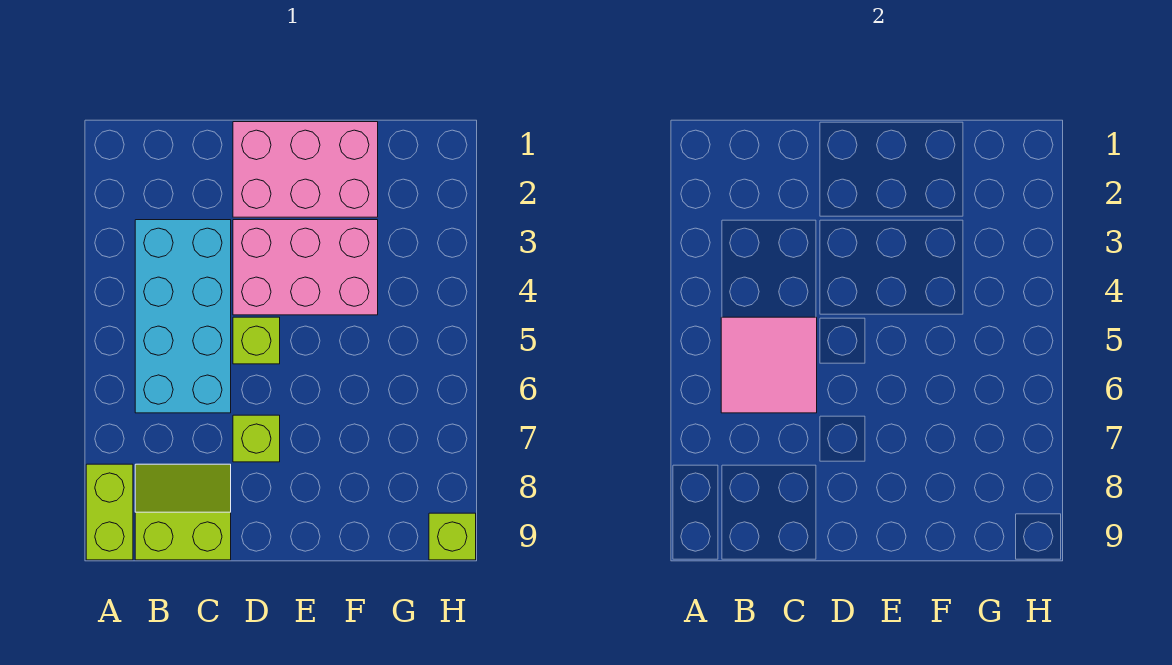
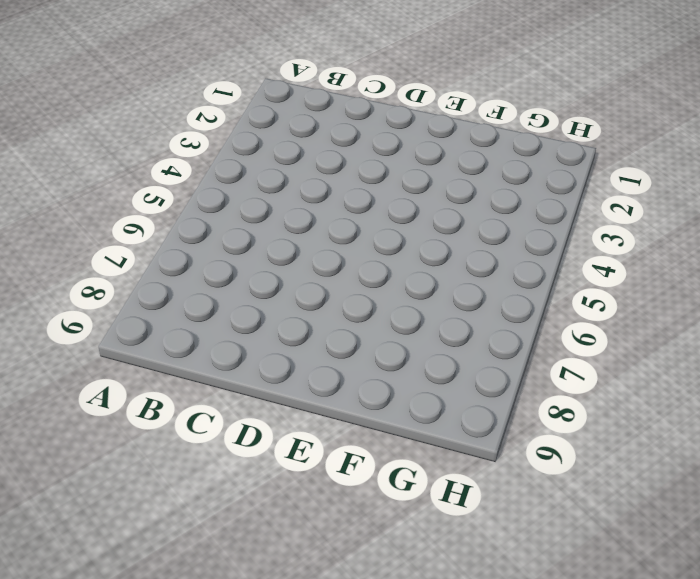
none -> lime 1x2 brick [86,464,133,560]
none -> cyan 2x4 brick [135,220,231,413]

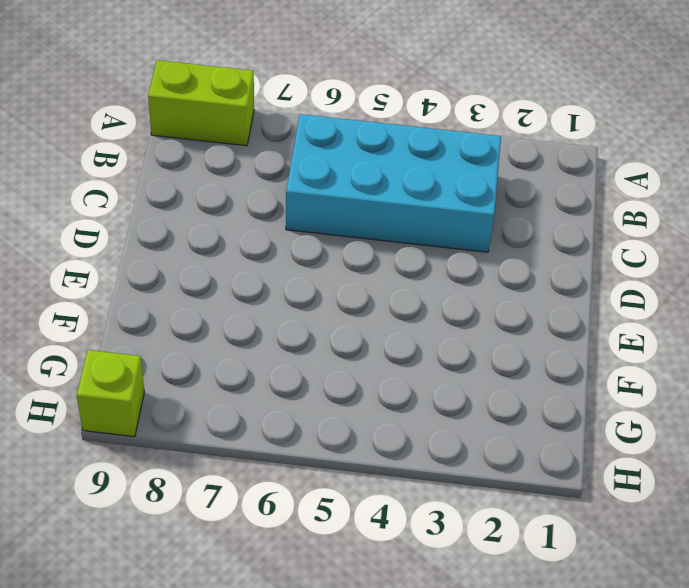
none -> lime 2x2 slope [135,464,231,560]
none -> pink 2x3 brick [233,122,378,217]

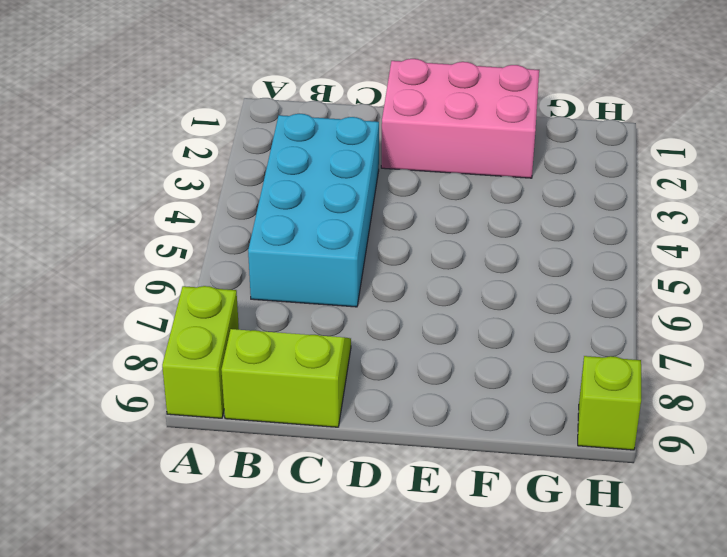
none -> pink 2x3 brick [233,220,378,315]
none -> lime 1x1 brick [233,317,280,364]

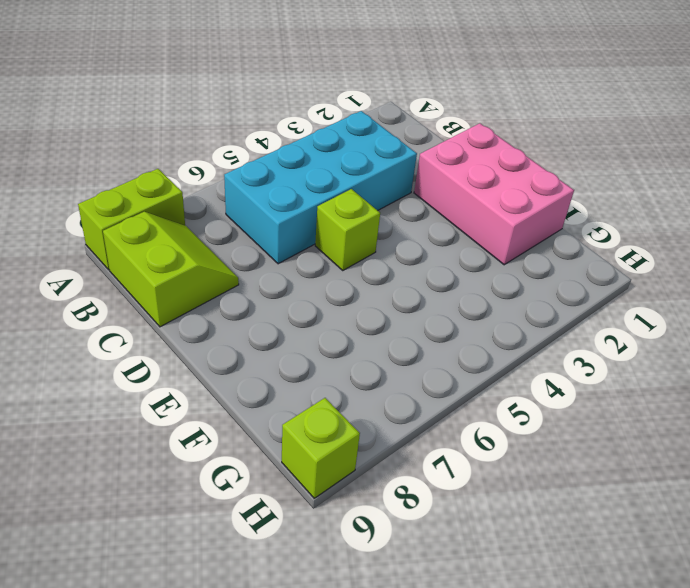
none -> pink 2x3 brick [233,220,378,315]
none -> lime 1x1 brick [233,415,280,462]

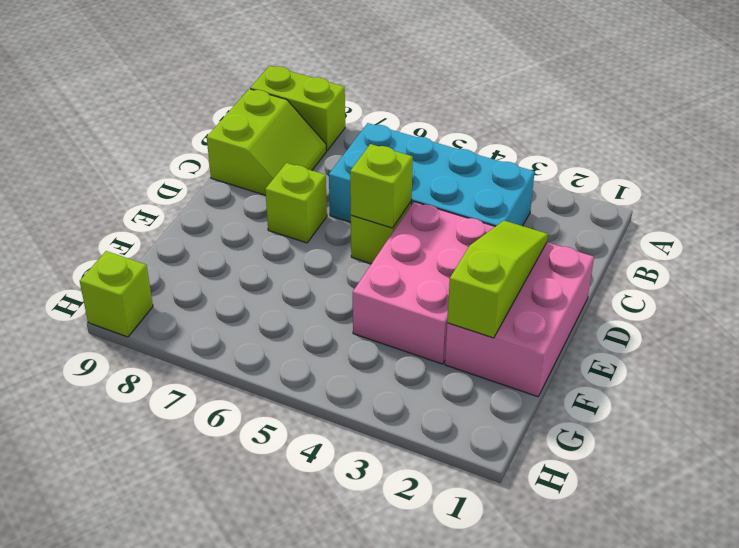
lime 1x3 slope [447,221,548,338] -> none
lime 1x1 brick [350,144,413,228] -> none
none -> pink 2x2 tile [721,317,817,413]

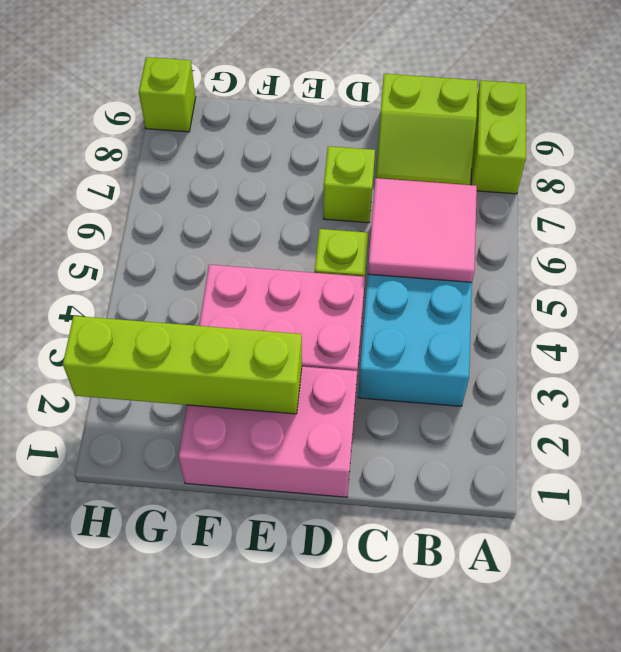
lime 1x4 brick [63,316,302,414] -> none

